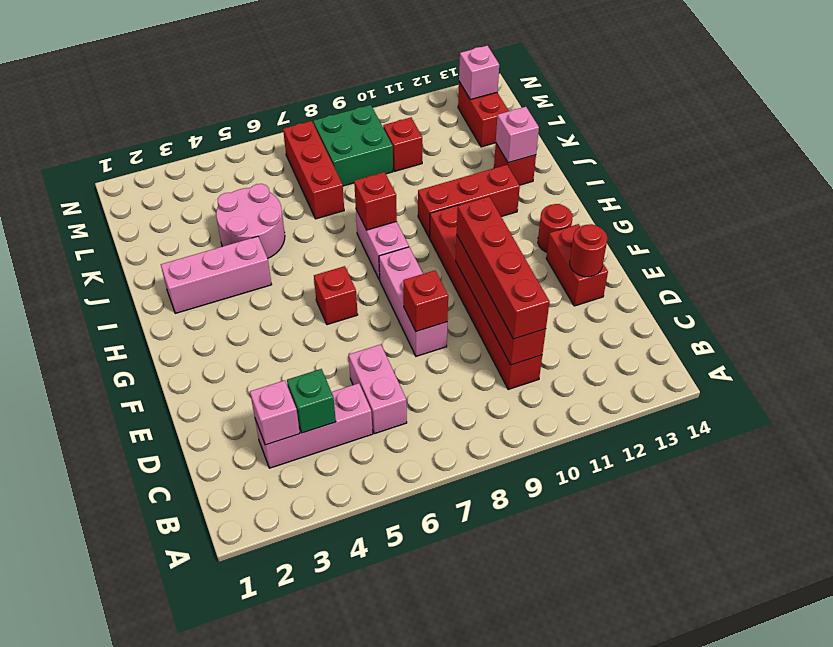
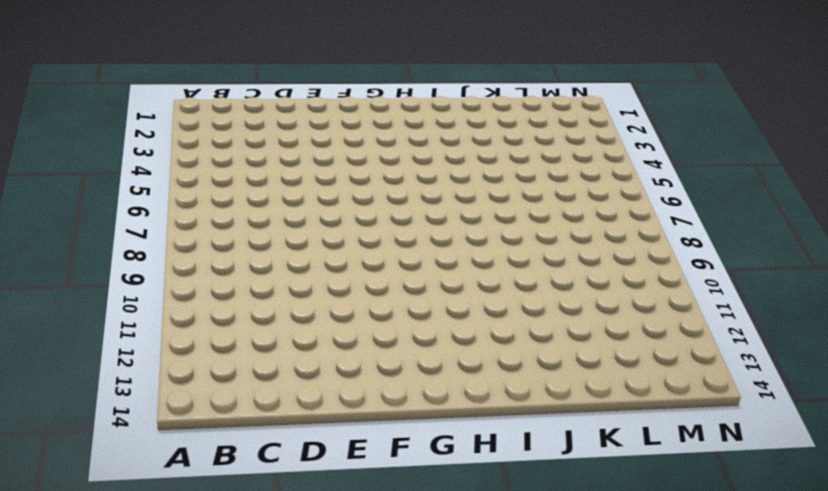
none -> pink 1x3 brick [255,383,373,468]
none -> pink 1x2 brick [349,344,407,434]
none -> red 1x6 brick [430,205,542,389]

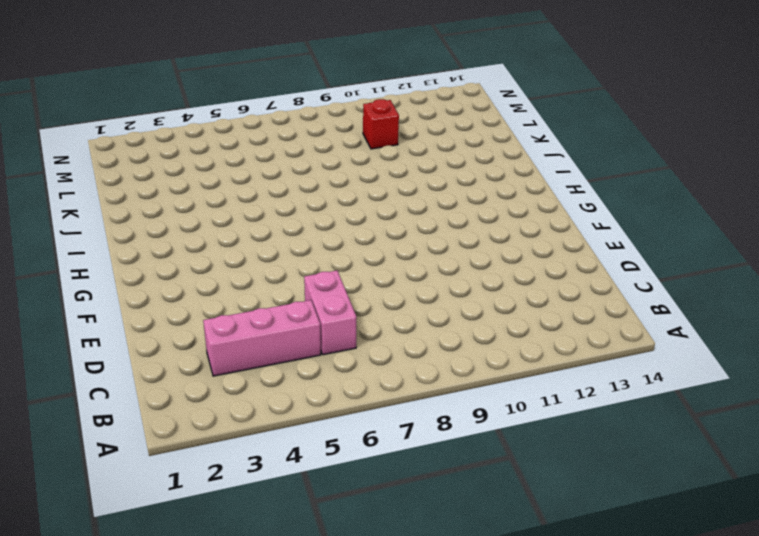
none -> red 1x6 brick [430,205,542,389]
none -> pink 1x3 brick [379,247,447,356]
none -> red 1x2 brick [546,224,608,306]

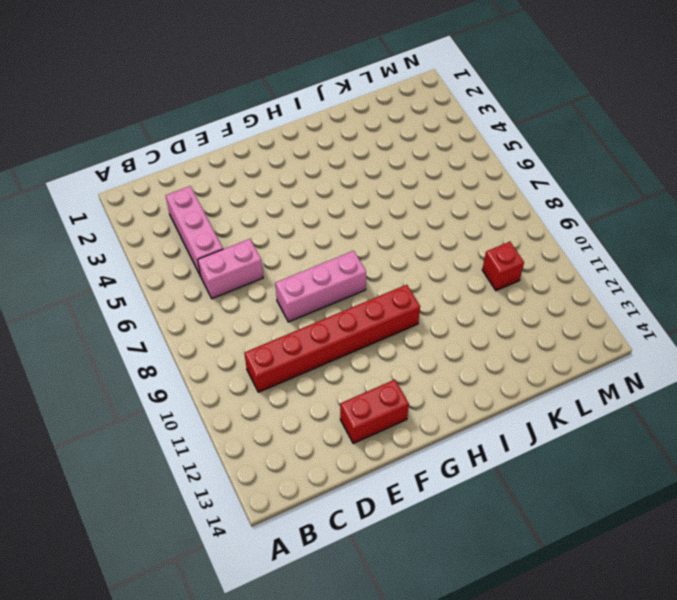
none -> red 1x1 brick [314,266,358,325]
none -> red 1x1 round brick [538,204,573,252]
none -> pink 1x2 brick [356,210,409,280]

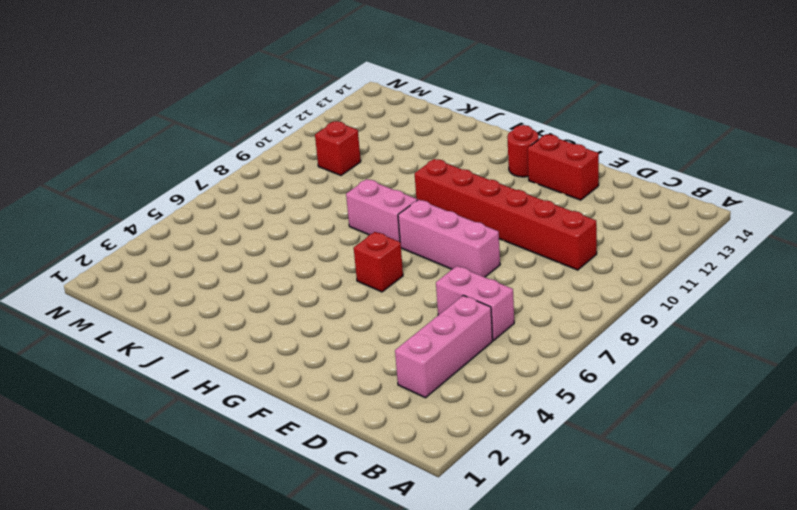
none -> pink 1x3 brick [161,236,272,313]
none -> red 1x3 brick [418,165,520,238]
none -> pink 2x2 round brick [216,184,285,258]

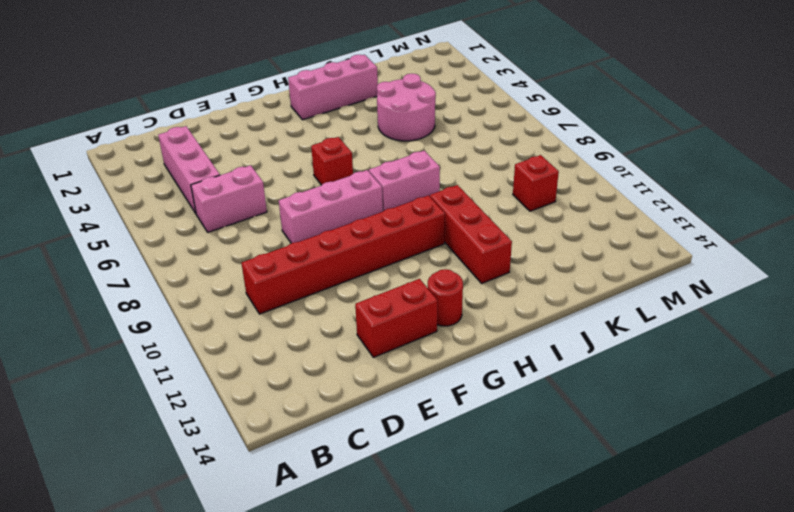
pink 1x3 brick [288,55,378,120] -> pink 1x3 brick turned to [161,236,272,313]
none -> red 1x1 brick [494,144,536,185]
none -> red 1x3 brick [283,121,344,219]
none -> green 2x2 brick [313,105,393,186]

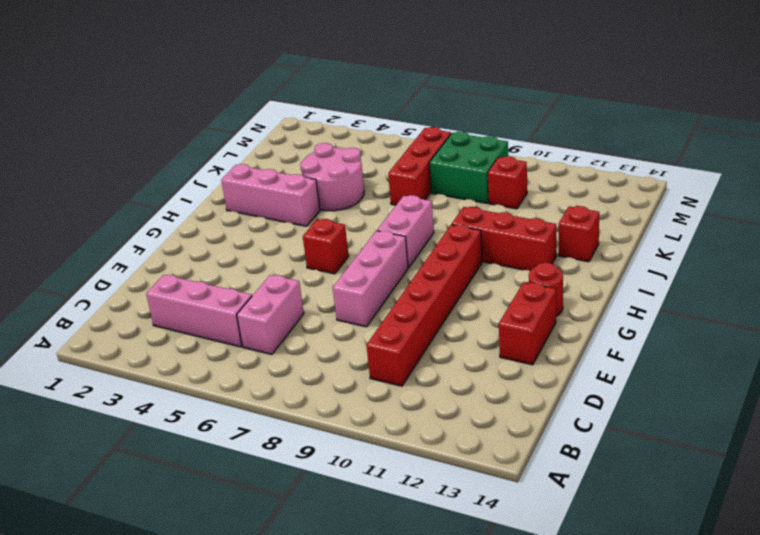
none -> red 1x2 brick [458,82,509,147]
none -> pink 1x1 brick [250,380,300,445]
none -> green 1x1 brick [287,369,336,433]

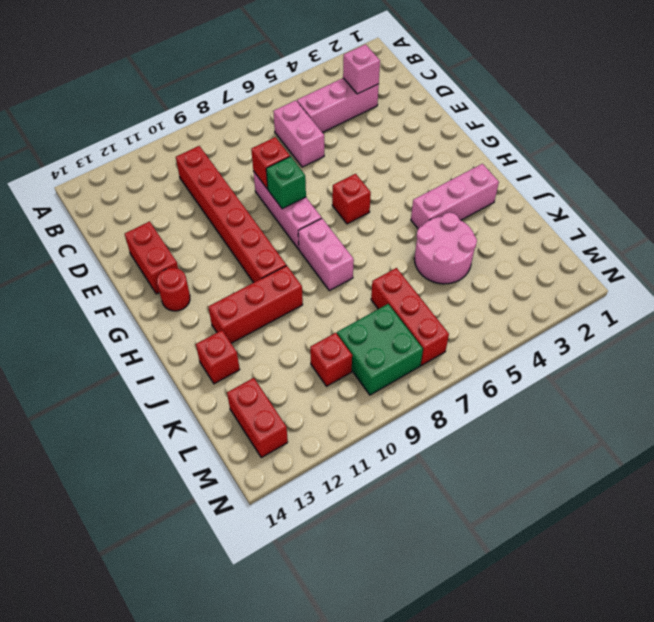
green 1x1 brick [266,157,306,209] -> green 1x1 brick moved to [287,369,336,433]
none -> red 1x4 brick [456,236,546,365]
none -> red 1x1 round brick [570,224,607,277]
none -> red 1x1 brick [354,172,397,230]

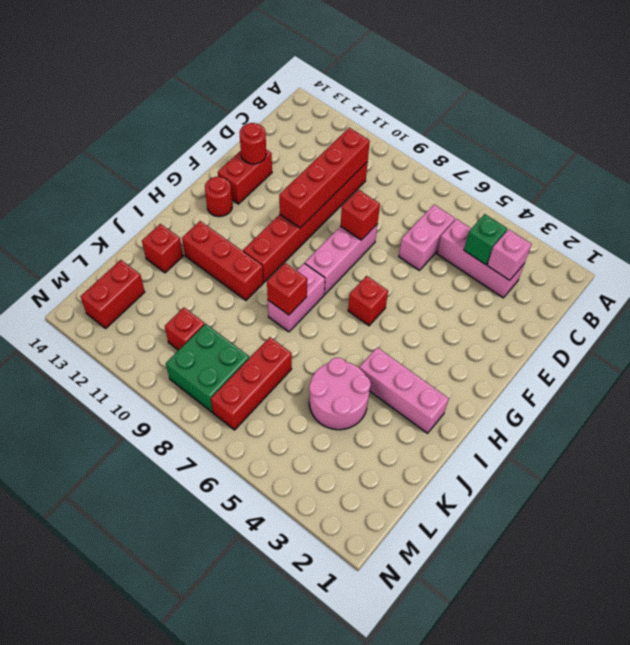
none -> pink 1x1 brick [496,107,539,163]
none -> pink 1x1 brick [459,46,499,100]
none -> red 1x4 brick [457,197,550,339]

